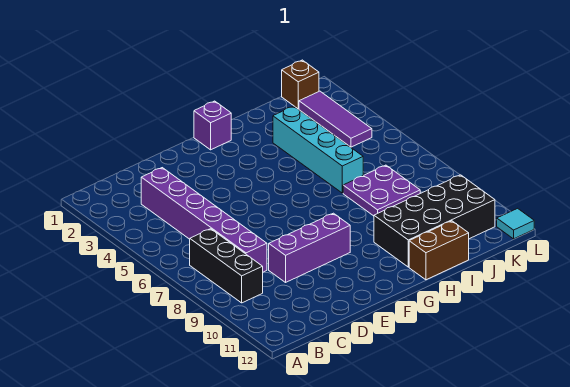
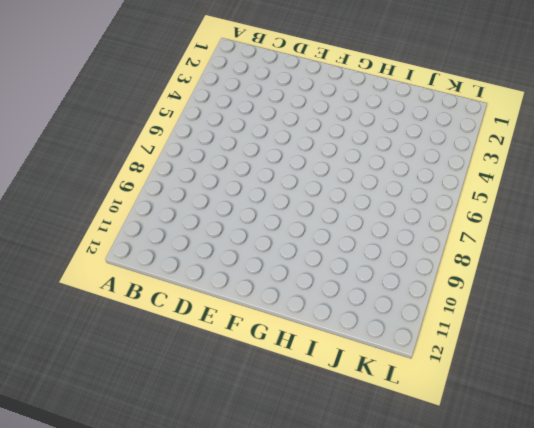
none -> black 1x3 brick [190,229,263,303]
none -> purple 1x6 brick [141,168,267,272]

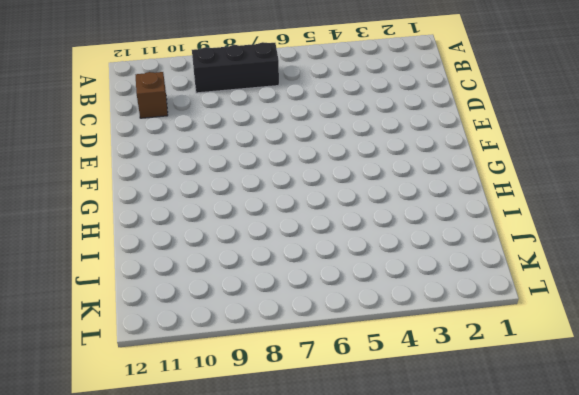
brown 1x1 brick [136,72,168,118] -> brown 1x1 brick moved to [282,60,319,109]
none -> purple 1x6 brick [141,168,267,272]
none -> purple 1x3 brick [269,213,350,282]

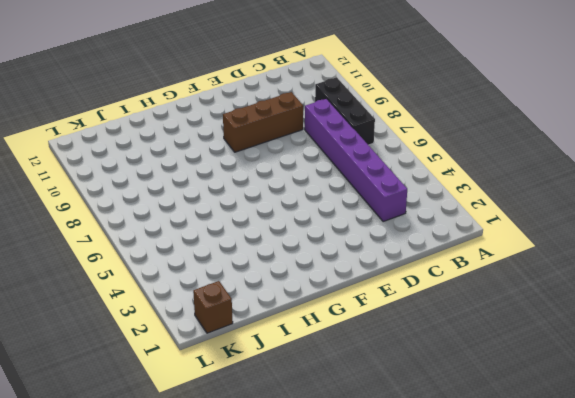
brown 1x3 brick [223,92,303,152] -> purple 1x3 brick [269,213,350,282]
none -> purple 1x1 brick [194,101,231,150]
none -> black 2x4 brick [374,175,495,267]

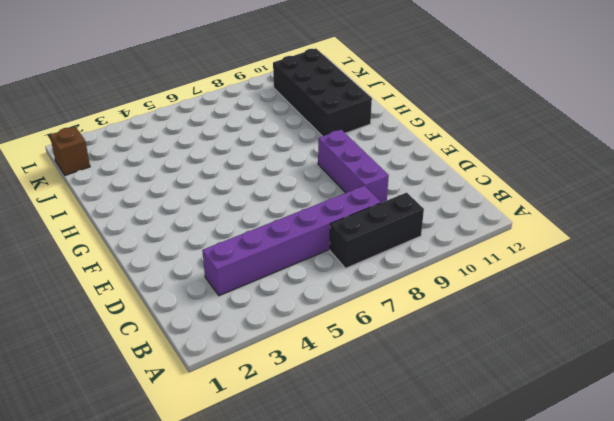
none -> purple 1x1 brick [194,101,231,150]
none -> brown 1x2 brick [409,221,469,280]

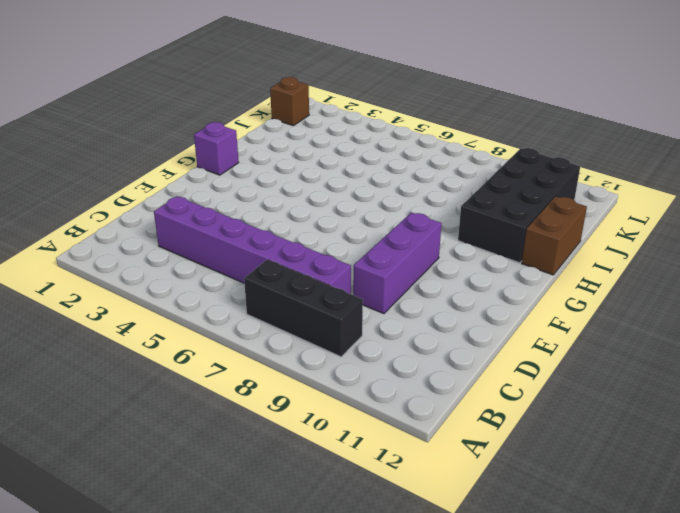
none -> cyan 1x4 brick [273,106,363,193]
none -> purple 2x2 plate [343,165,420,216]

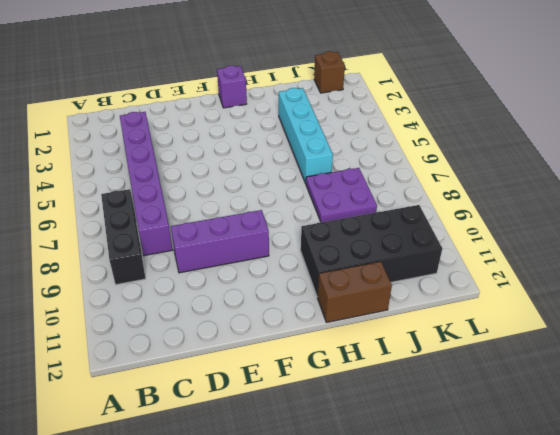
none -> purple 1x3 tile [299,91,372,147]
none -> cyan 1x1 tile [497,208,534,239]

